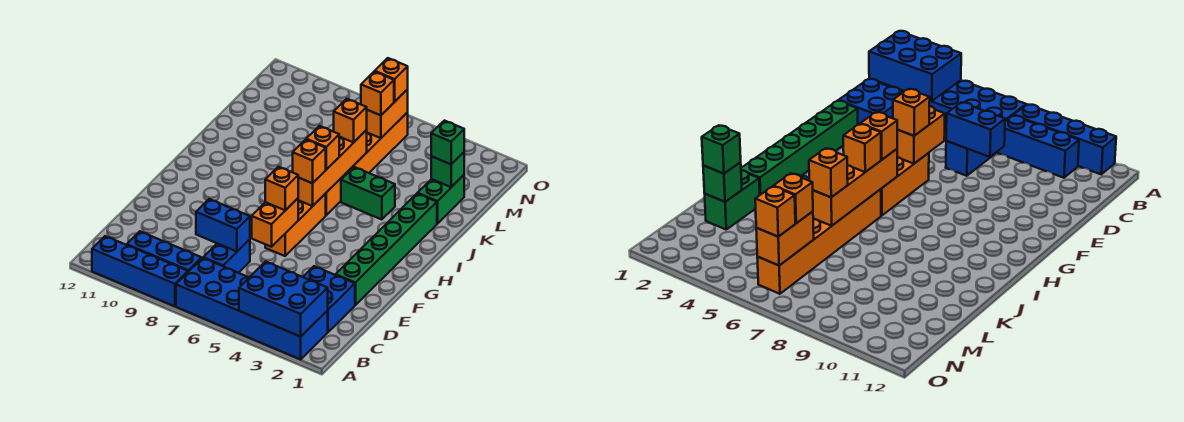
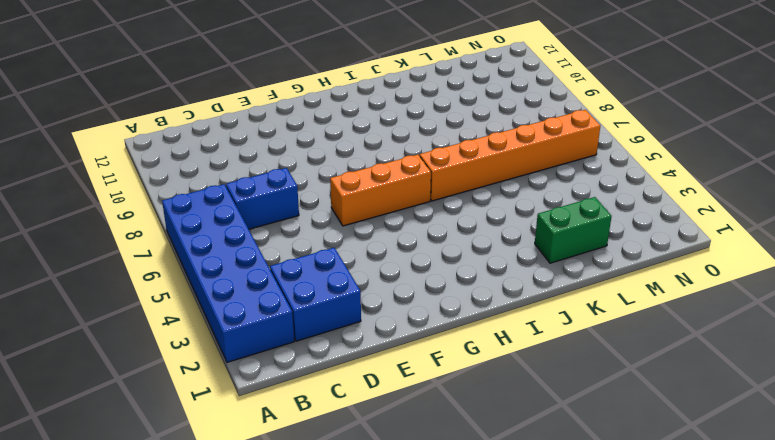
none -> blue 1x4 brick [92,236,188,306]
none -> blue 1x3 brick [127,231,202,272]
none -> green 1x6 brick [336,193,437,305]

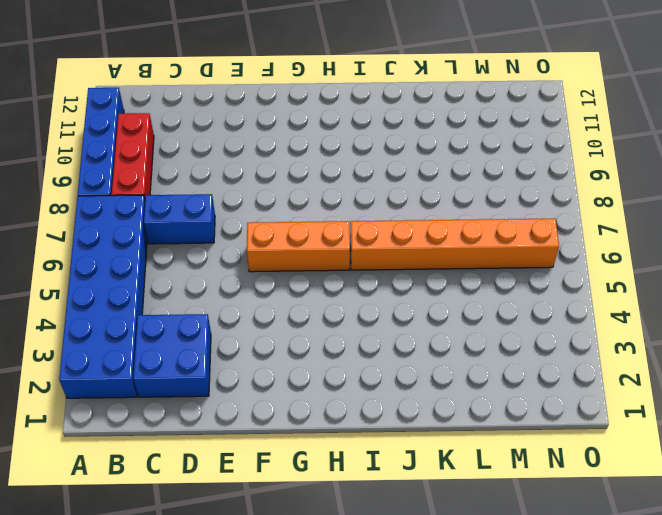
red 1x3 brick [112,113,154,198] -> blue 1x3 brick [127,231,202,272]
none -> green 1x6 brick [336,193,437,305]
none -> green 1x2 brick [341,167,395,220]
none -> green 1x2 brick [418,175,464,224]

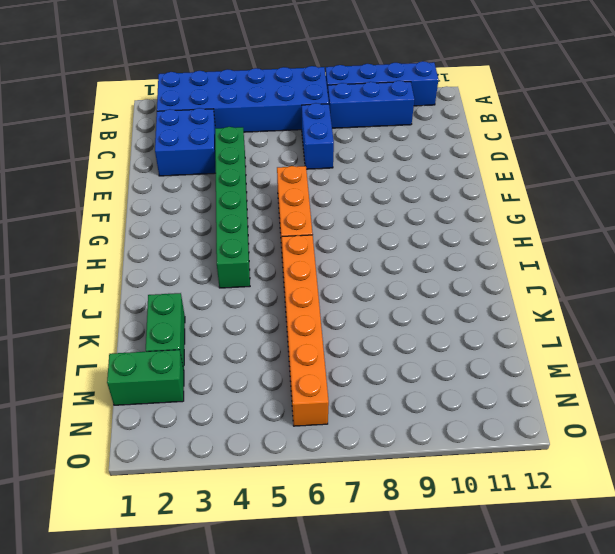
green 1x6 brick [215,127,250,288] -> green 1x6 brick moved to [336,193,437,305]
green 1x2 brick [107,350,184,405] -> green 1x2 brick moved to [341,167,395,220]
none -> blue 2x3 brick [239,262,328,337]
none -> blue 1x2 brick [196,199,250,252]
none -> orange 1x2 brick [252,198,298,247]

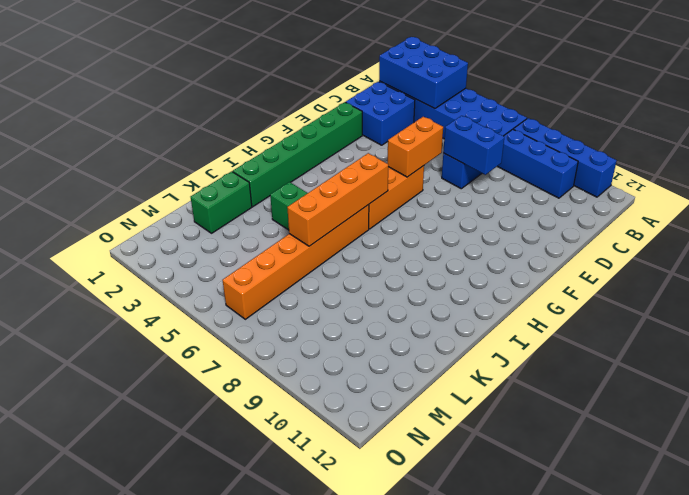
none -> green 1x1 brick [431,152,464,187]
none -> orange 1x2 brick [367,89,408,138]
none -> orange 1x1 brick [265,167,298,210]

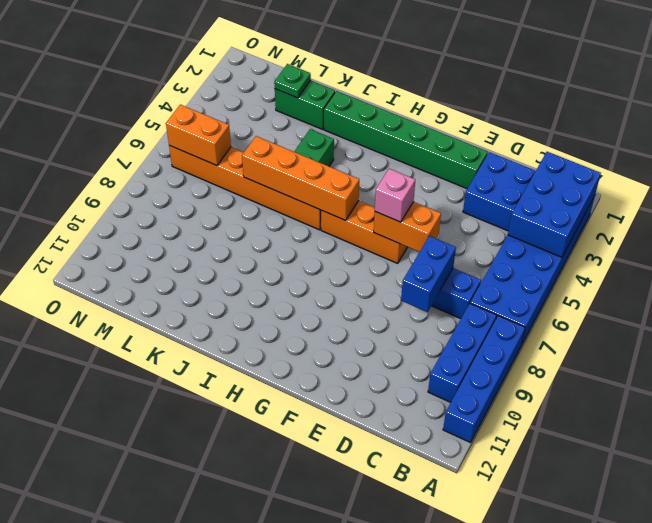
pink 1x1 brick [375,169,415,222] -> orange 1x1 brick [265,167,298,210]
green 1x1 plate [274,64,311,98] -> green 1x1 brick [431,152,464,187]
none -> orange 1x1 brick [293,139,326,183]
none -> orange 1x1 brick [306,126,339,170]
none -> orange 1x1 brick [334,99,367,142]

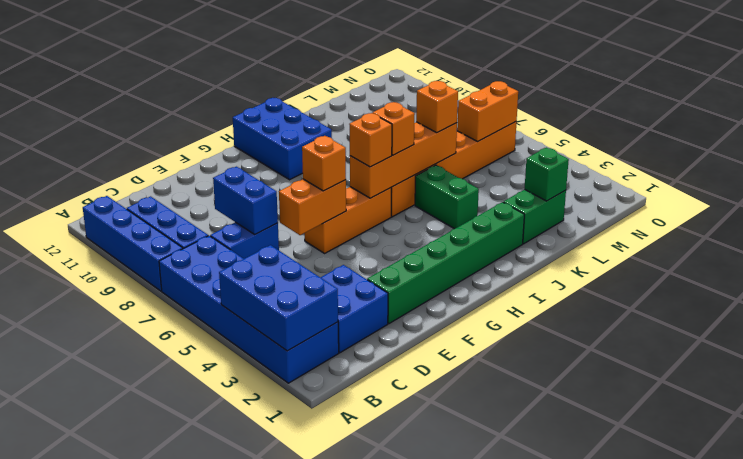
blue 2x3 brick [233,98,332,180] -> none
none -> green 1x1 brick [431,121,464,164]
none -> orange 1x1 brick [361,71,394,115]
none -> orange 1x1 brick [375,58,408,102]

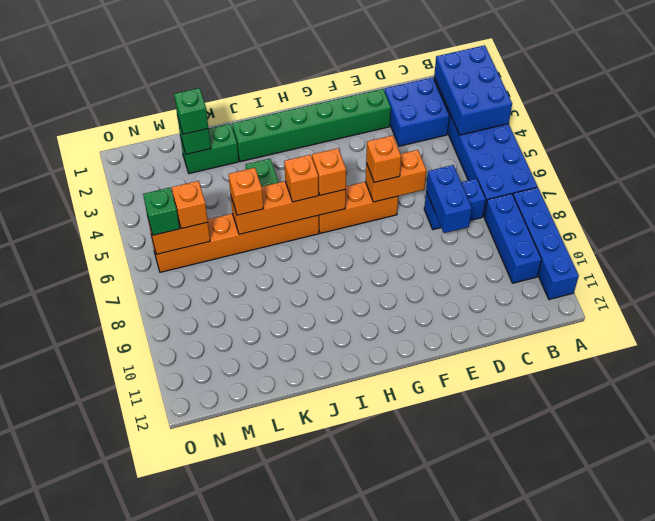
green 1x1 brick [143,188,180,235] -> orange 1x1 brick [375,58,408,102]

